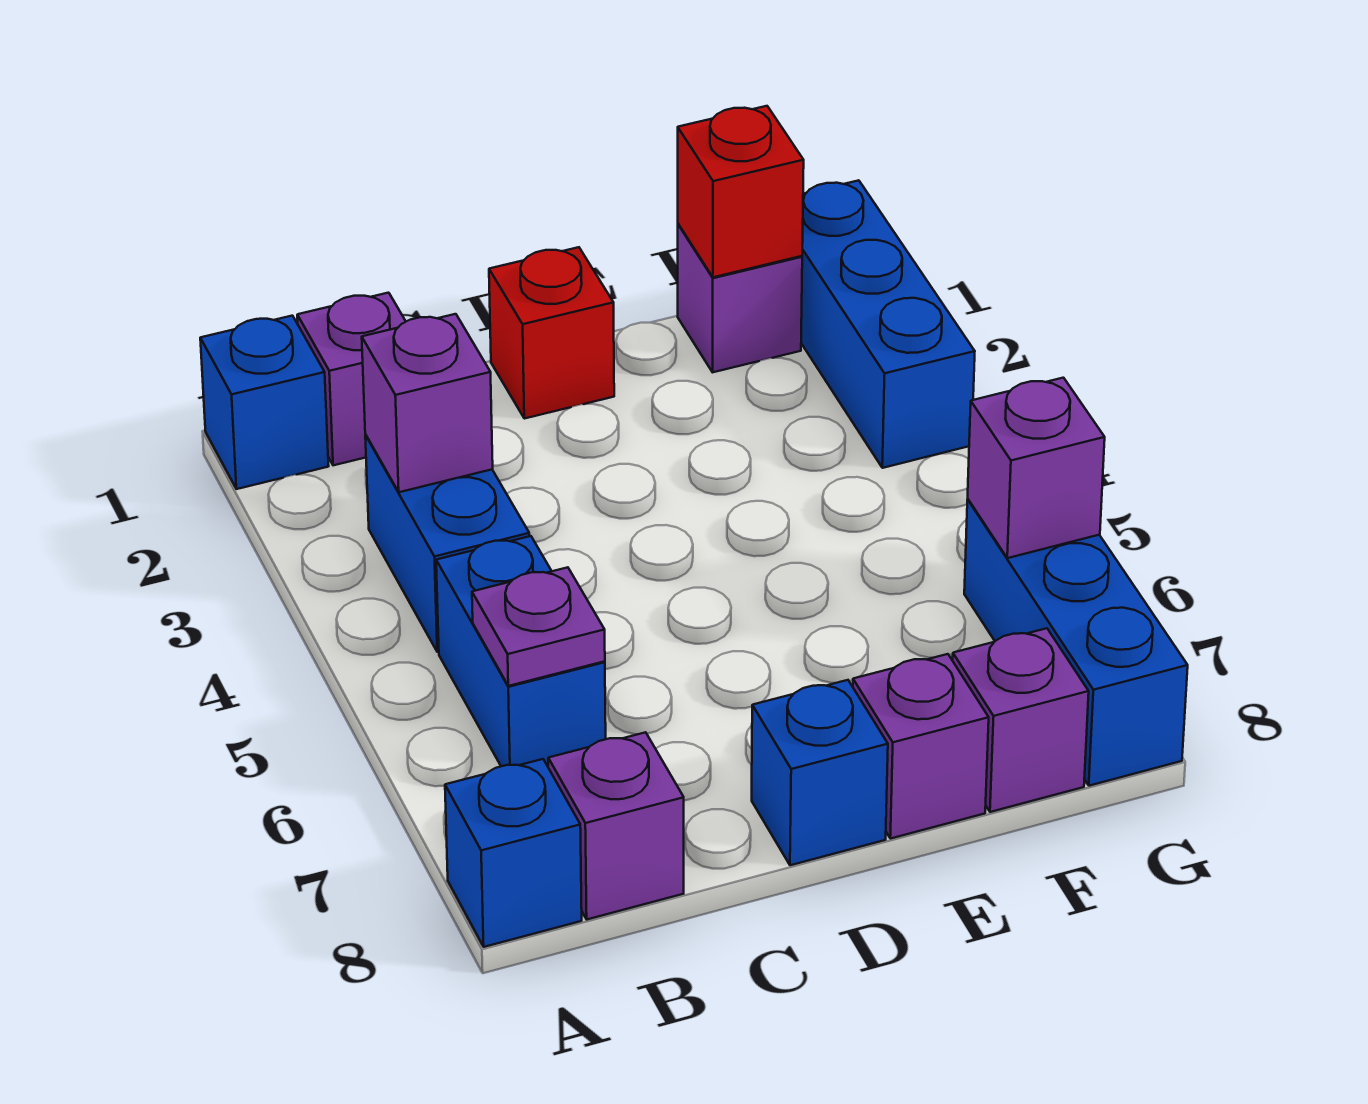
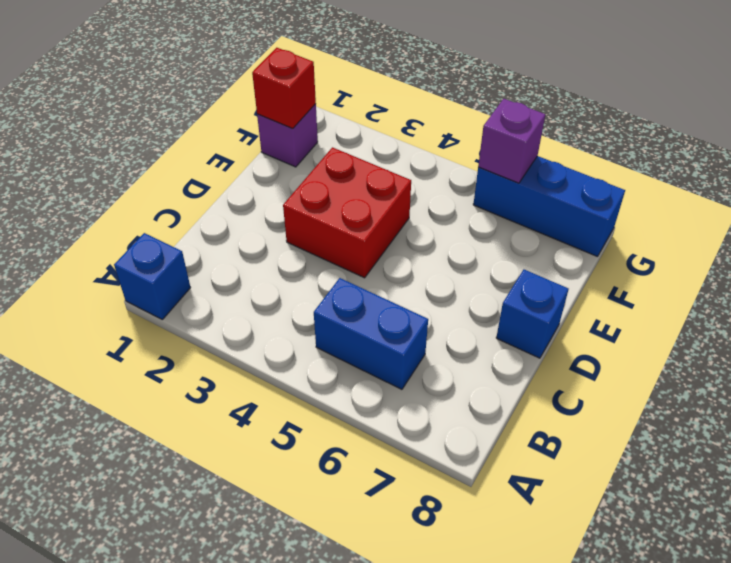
red 2x2 brick [283,147,411,278] -> none
none -> blue 1x1 brick [445,759,582,947]
none -> purple 1x1 brick [297,293,406,465]
none -> blue 1x2 brick [365,435,529,652]

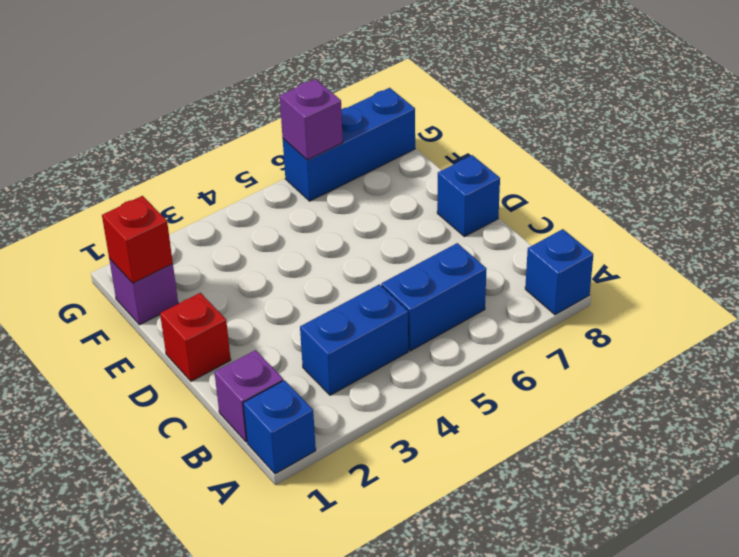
none -> purple 1x1 brick [548,732,684,919]
none -> purple 1x1 brick [853,654,989,839]
none -> purple 1x1 brick [953,628,1089,812]

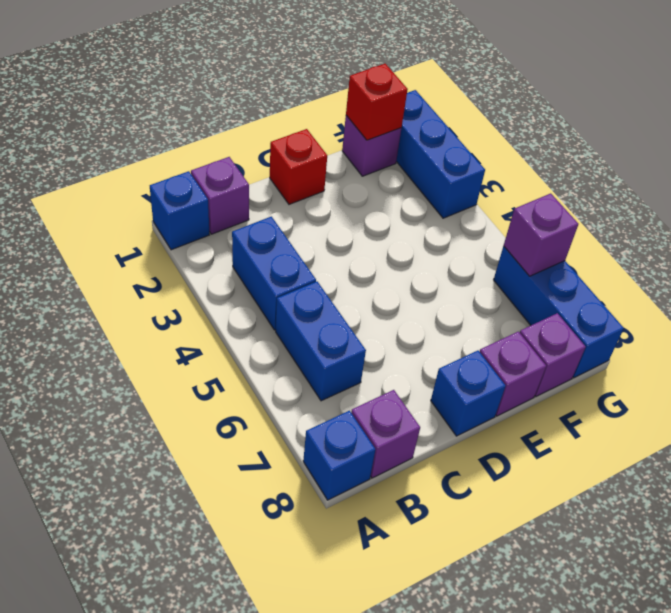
none -> purple 1x1 brick [362,314,493,492]
none -> purple 1x1 plate [472,567,605,686]

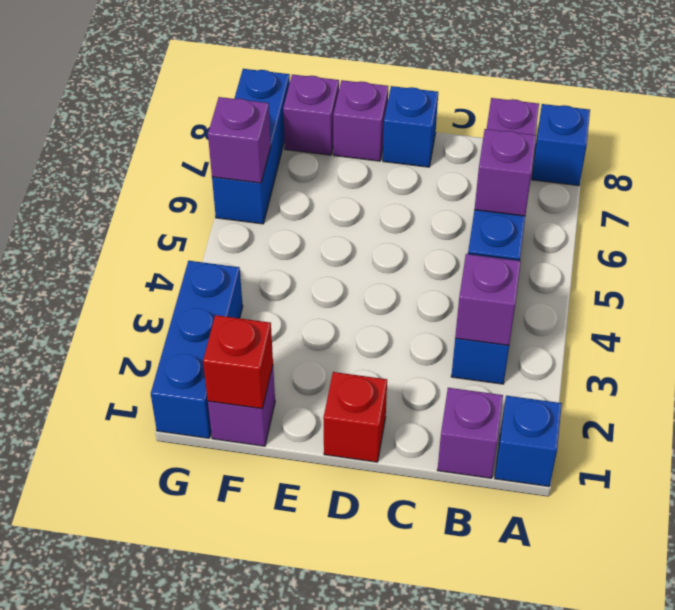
purple 1x1 brick [474,129,536,216] -> purple 1x1 plate [472,567,605,686]

